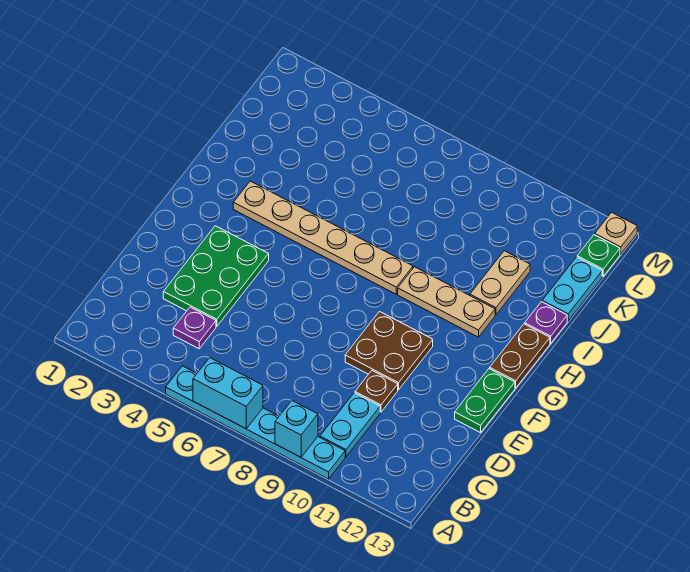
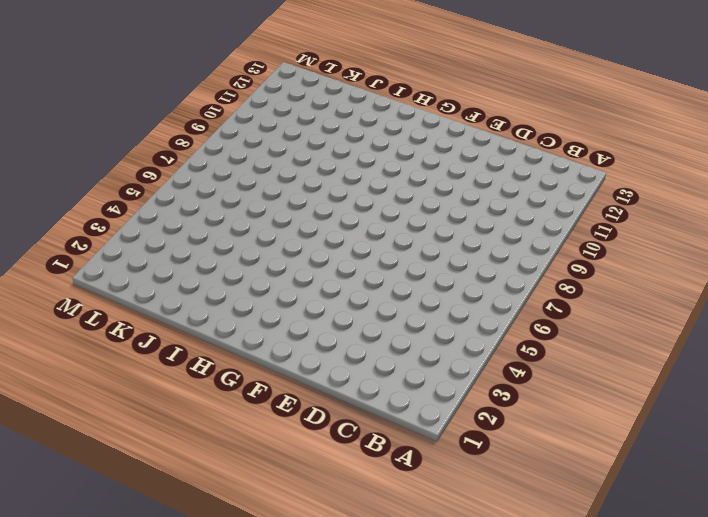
none -> cyan 1x6 plate [166,366,345,479]
none -> cyan 1x2 plate [320,393,380,457]
none -> purple 1x1 plate [173,307,216,349]

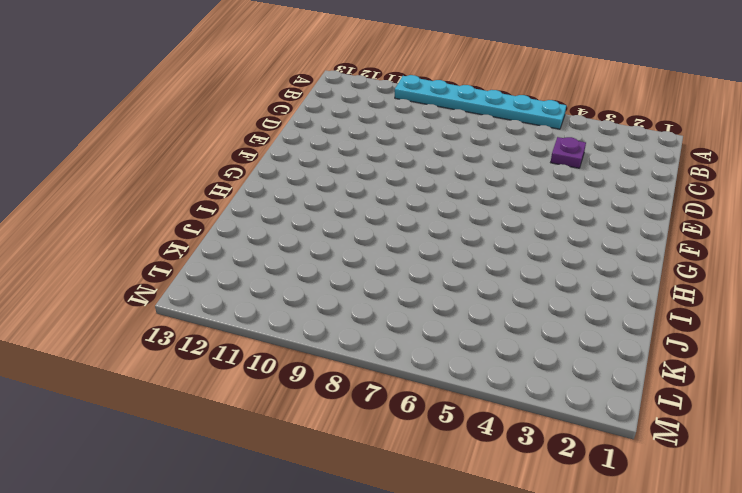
none -> cyan 1x2 plate [320,393,380,457]
none -> green 2x3 plate [163,226,269,327]
none -> brown 1x1 plate [355,371,398,412]

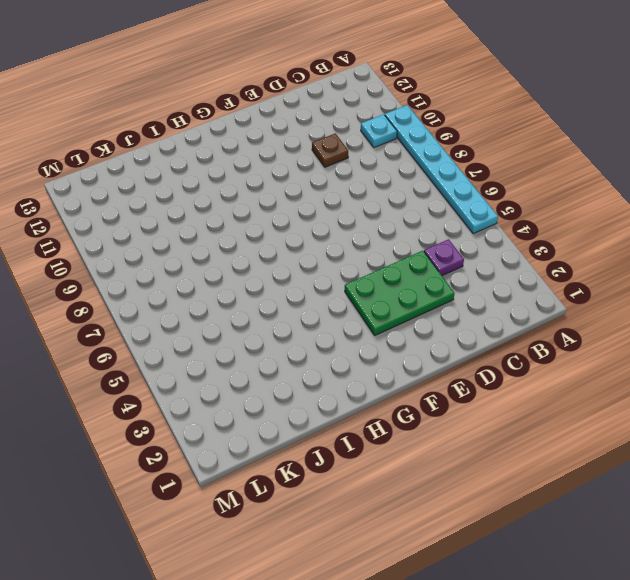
cyan 1x1 plate [361,114,397,148] -> cyan 1x2 plate [320,393,380,457]
none -> brown 2x2 plate [345,312,433,390]
none -> green 1x2 plate [455,369,515,433]
none -> brown 1x2 plate [490,324,550,388]

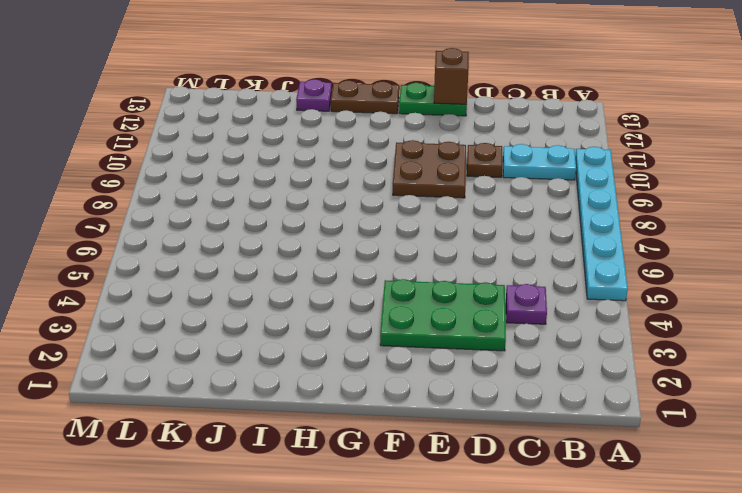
brown 1x1 brick [434,48,469,104] -> none
none -> tan 1x6 plate [233,181,413,294]
none -> tan 1x3 plate [398,267,495,337]
none -> tan 1x2 plate [470,251,530,315]

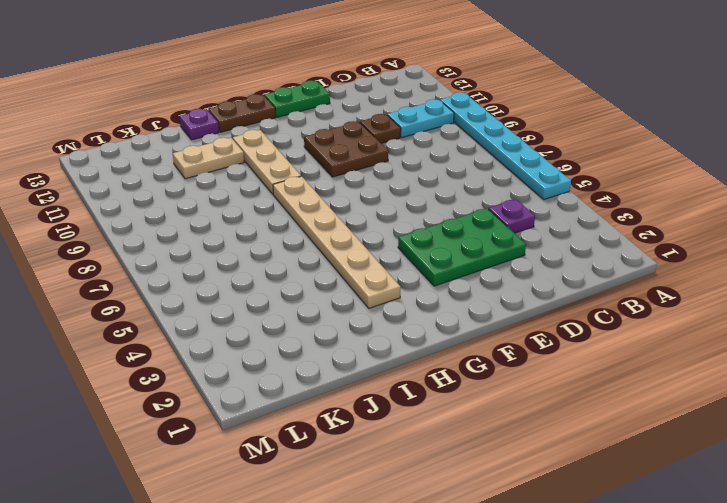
none -> cyan 1x2 plate [542,257,602,321]
none -> green 1x1 plate [577,235,620,276]
none -> tan 1x1 plate [595,212,637,254]

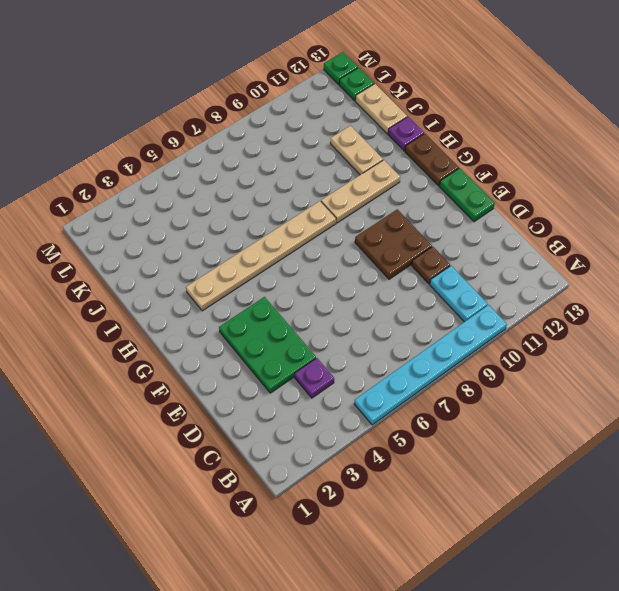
tan 1x2 plate [355,84,407,134] -> cyan 1x2 plate [542,257,602,321]
green 1x1 plate [324,52,358,84] -> tan 1x1 plate [595,212,637,254]
none -> cyan 1x2 brick [193,358,263,429]
none -> cyan 1x1 brick [275,401,318,457]

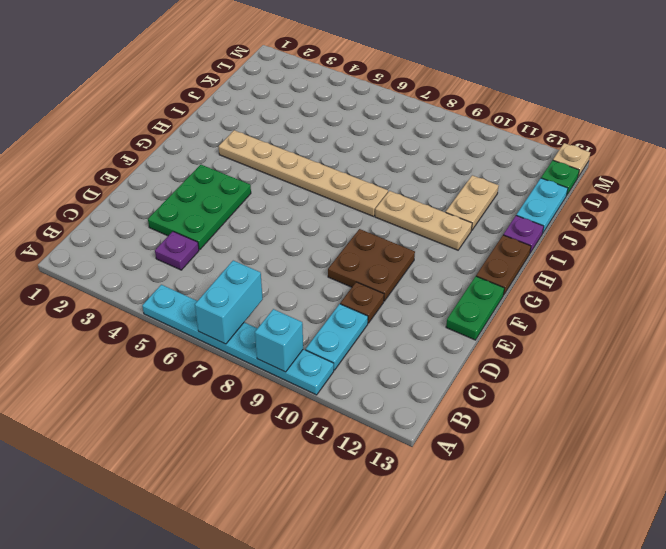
cyan 1x2 brick [195,261,263,344] -> cyan 1x2 brick turned to [193,358,263,429]

